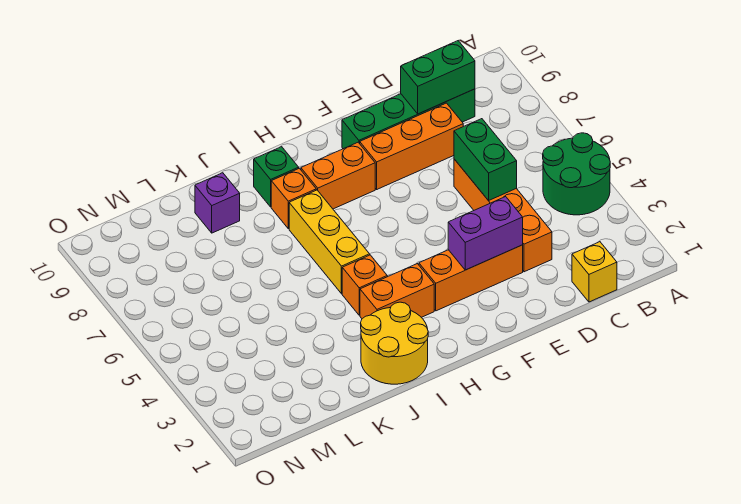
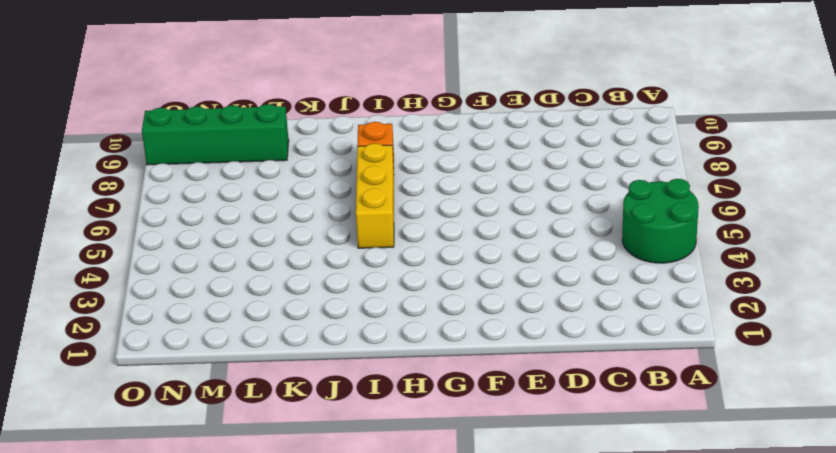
green 1x4 brick [142,104,289,165] -> green 1x4 brick moved to [342,89,475,149]
none -> yellow 1x1 brick [572,242,617,302]
none -> orange 1x4 brick [454,159,552,272]
none -> orange 1x3 brick [360,103,463,189]

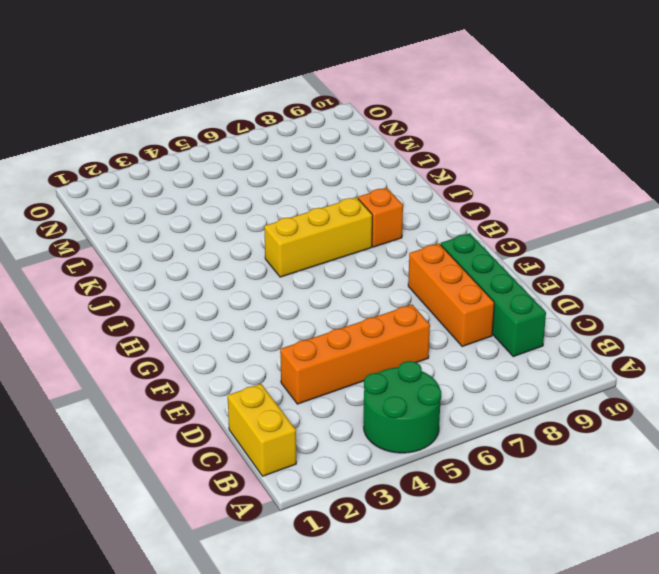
yellow 1x2 brick [228,384,296,476] -> yellow 1x1 brick [572,242,617,302]
none -> orange 1x3 brick [419,245,523,311]
none -> orange 1x2 brick [301,142,375,209]
none -> orange 1x2 brick [360,264,434,319]

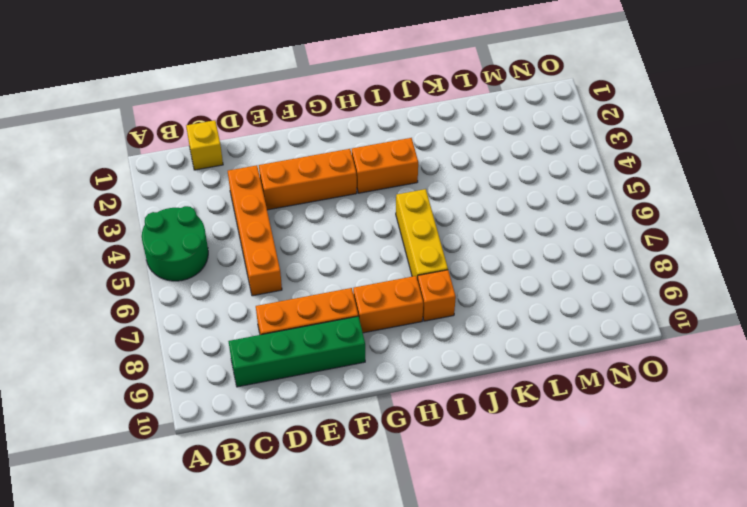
none -> yellow 2x2 round brick [361,302,428,384]
none -> orange 1x1 brick [342,255,387,315]
none -> green 1x1 brick [254,147,299,207]

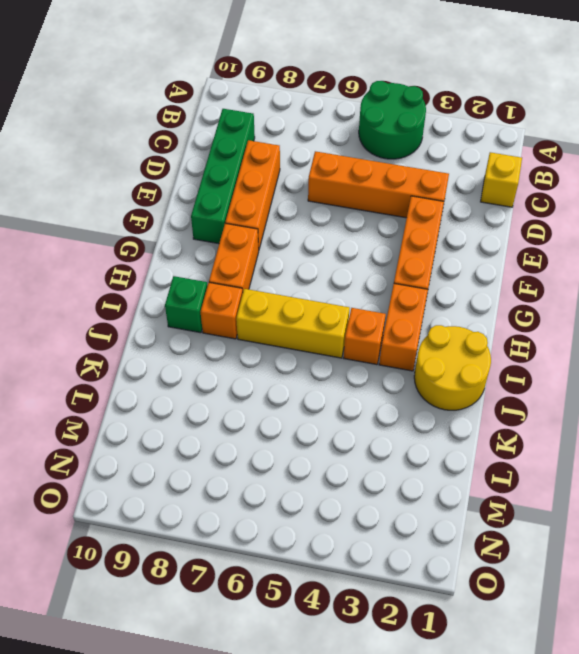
none -> purple 1x1 brick [195,173,240,233]
none -> green 1x2 brick [401,41,475,114]
none -> green 1x2 brick [454,119,517,201]

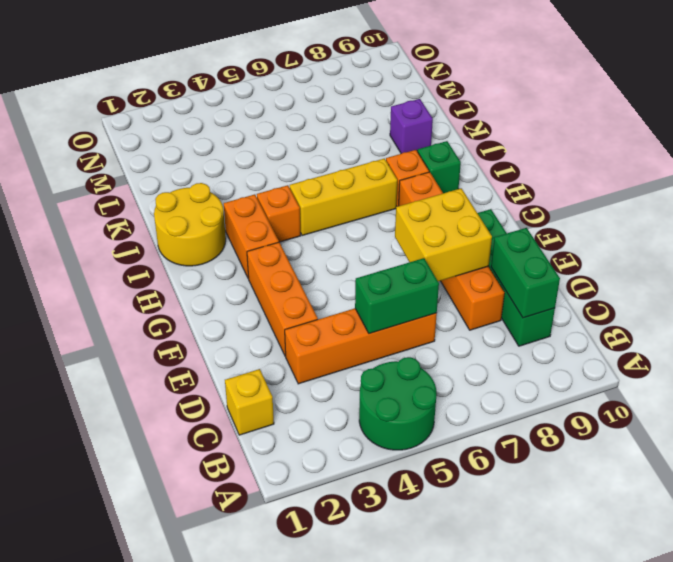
yellow 2x2 brick [395,188,492,281] -> none
none -> purple 1x2 brick [448,197,523,270]

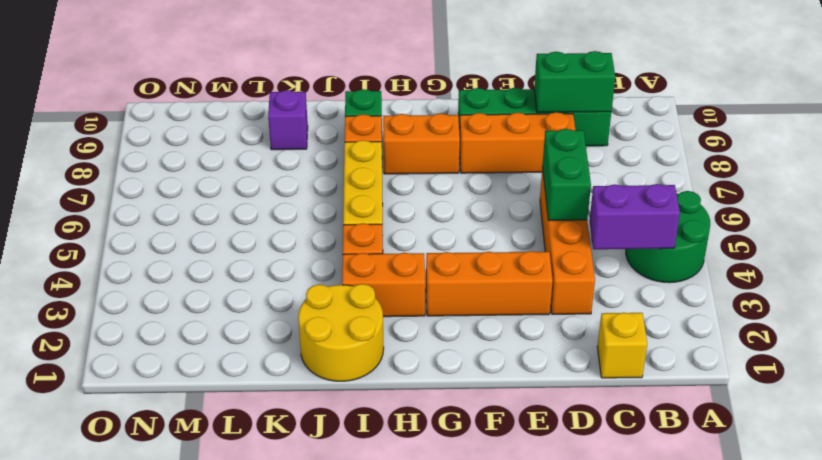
purple 1x2 brick [589,184,680,249] -> purple 1x2 brick moved to [448,197,523,270]

